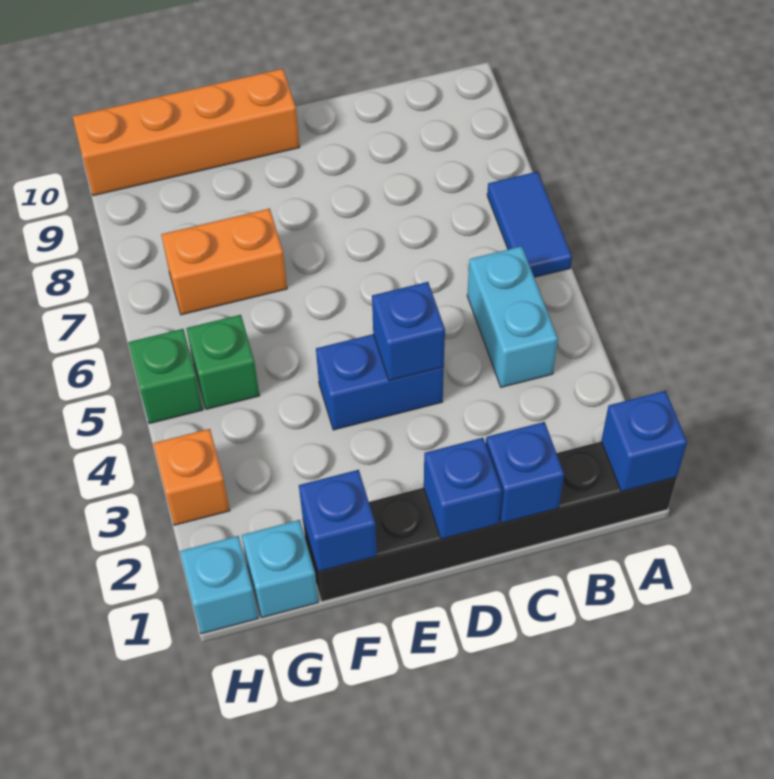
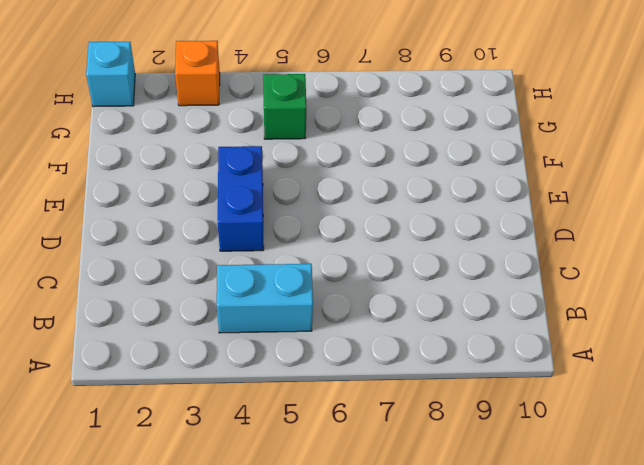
none -> black 1x6 brick [303,442,677,602]
none -> blue 1x2 tile [487,172,572,277]
none -> orange 1x4 brick [73,69,300,196]

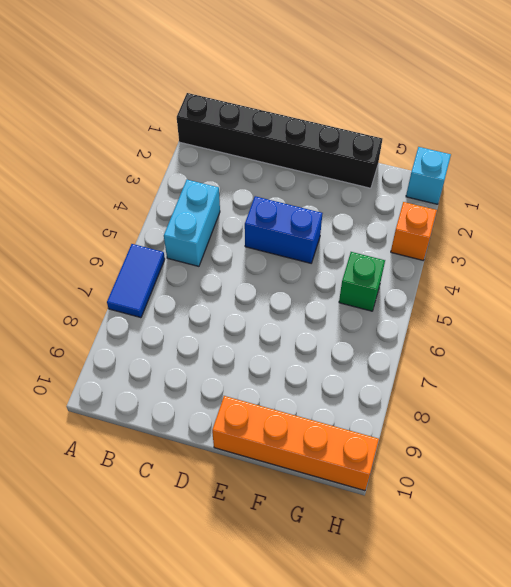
none -> orange 1x2 brick [161,209,287,315]
none -> cyan 1x1 brick [242,520,318,618]
none -> green 1x1 brick [128,329,203,424]

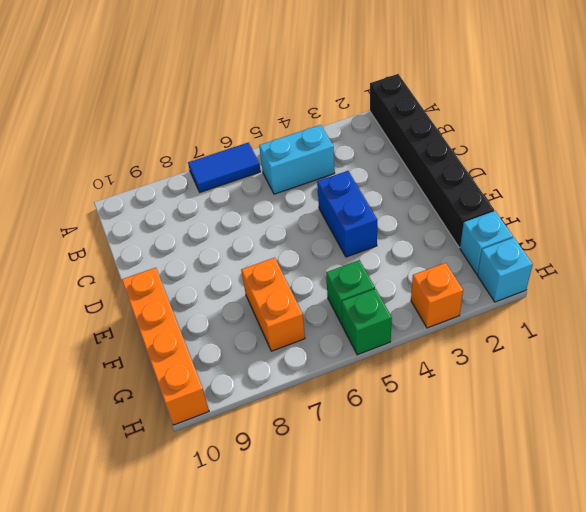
none -> blue 1x1 brick [601,391,687,492]
none -> blue 1x1 brick [486,422,564,523]
none -> blue 1x1 brick [424,438,502,539]

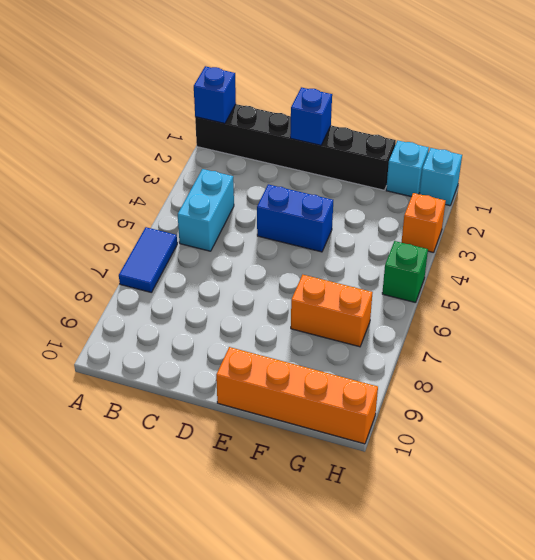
none -> green 1x1 brick [186,315,260,409]
none -> blue 1x1 brick [486,422,564,523]
none -> blue 1x1 brick [372,282,445,381]

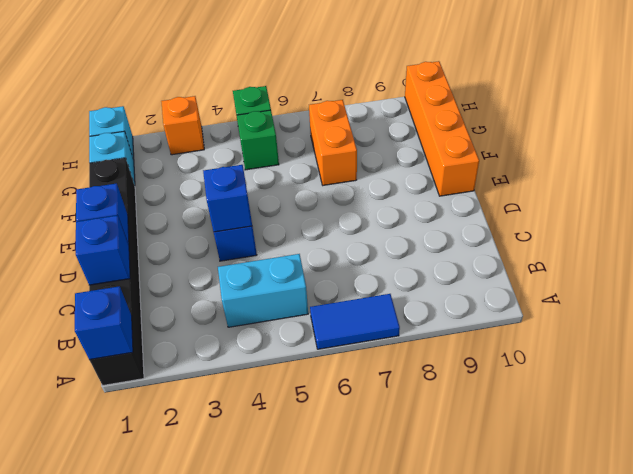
none -> blue 1x1 brick [299,470,377,572]

